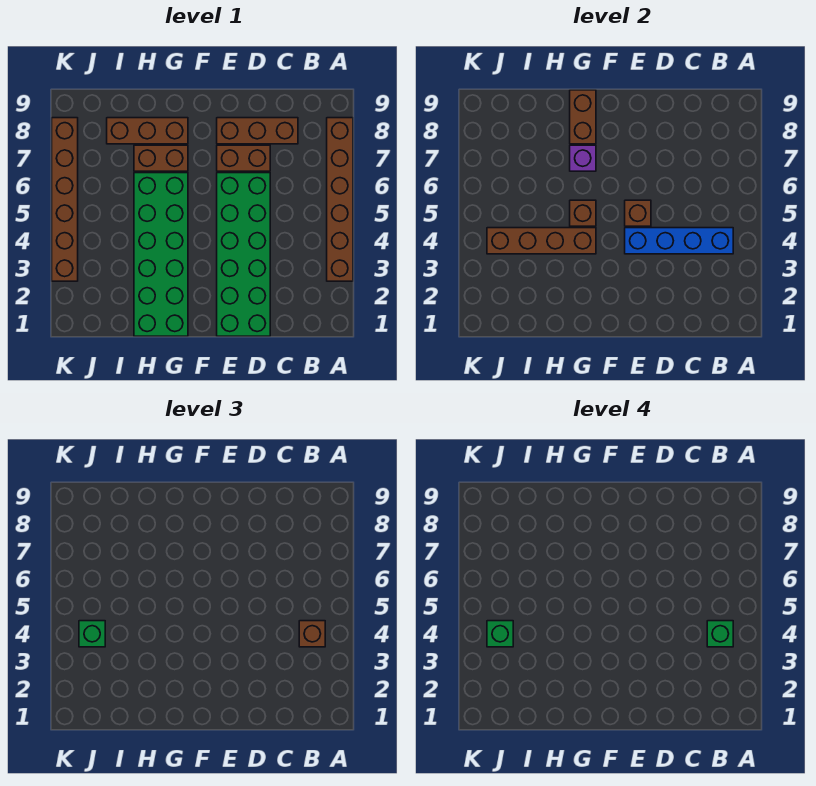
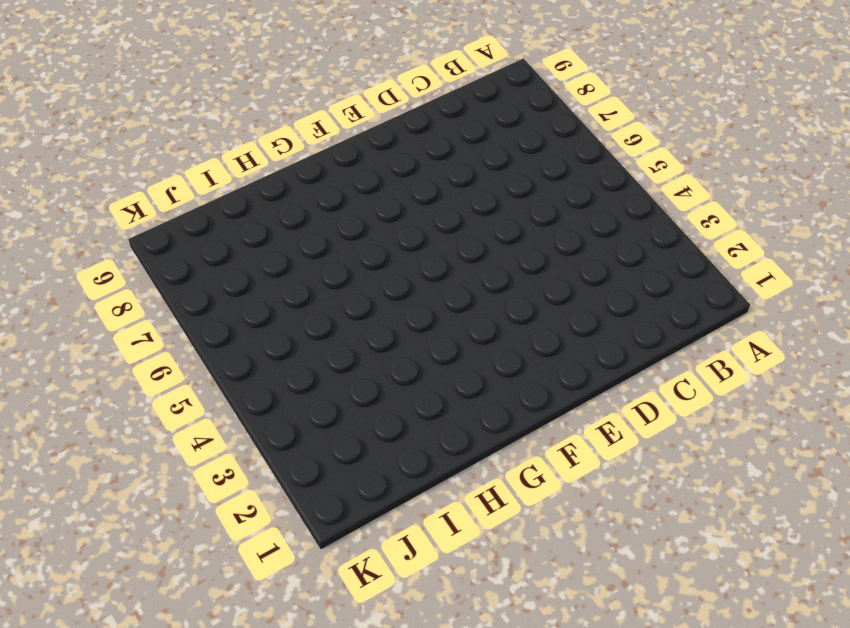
none -> brown 1x6 brick [327,118,353,281]
none -> brown 1x3 brick [217,118,298,144]
none -> green 2x6 brick [217,173,270,336]

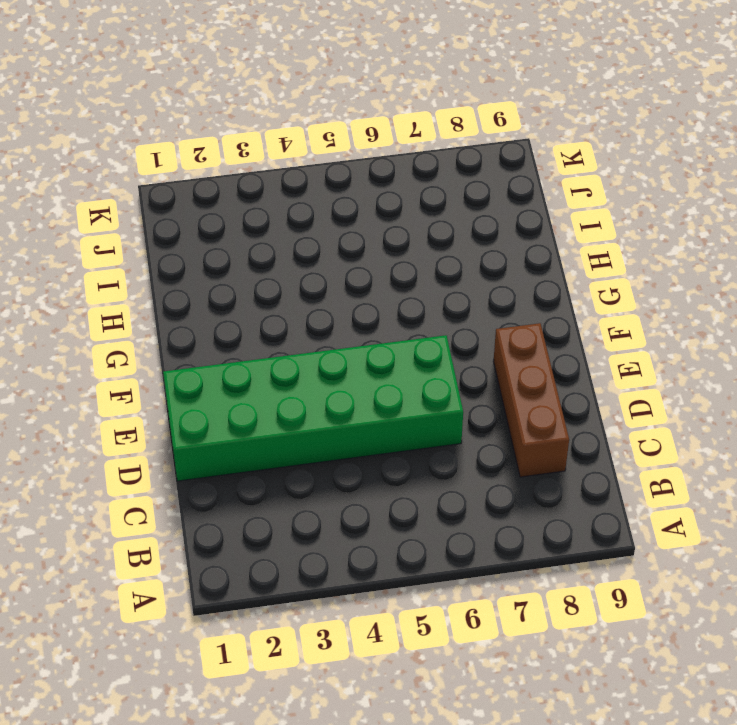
none -> brown 1x6 brick [327,118,353,281]
none -> brown 1x2 brick [217,145,270,171]
none -> green 2x6 brick [134,173,188,336]

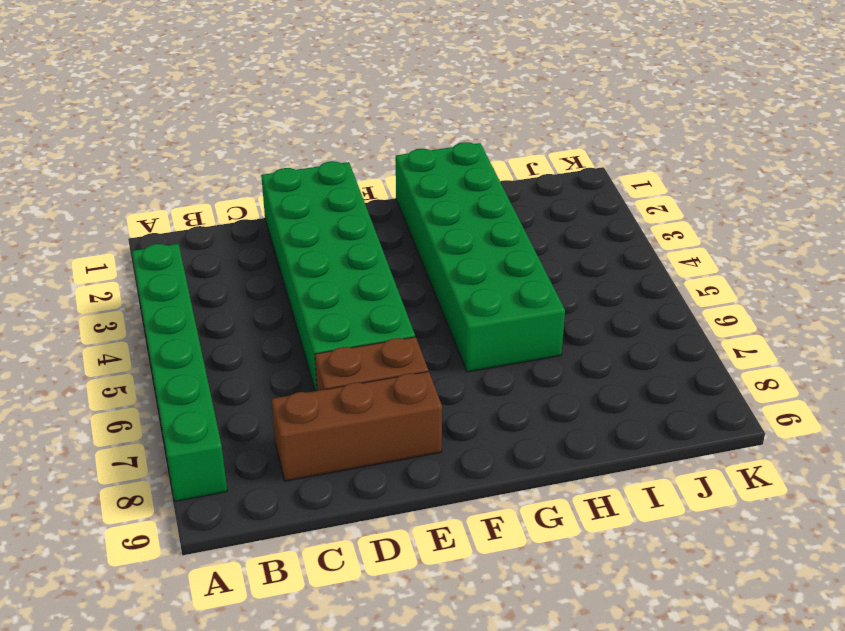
green 1x6 brick [132,244,227,501] -> brown 1x6 brick [327,118,353,281]
none -> brown 1x2 brick [134,145,188,171]
none -> brown 1x3 brick [107,118,188,144]
none -> brown 1x6 brick [52,118,78,281]

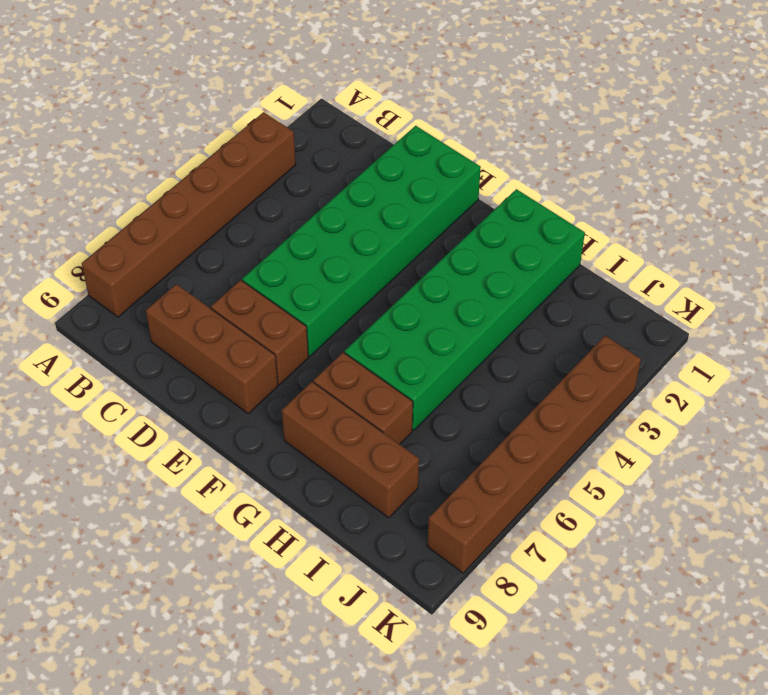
none -> blue 1x4 brick [625,228,733,254]
none -> brown 1x1 brick [625,200,651,226]
none -> brown 1x4 brick [487,228,596,254]

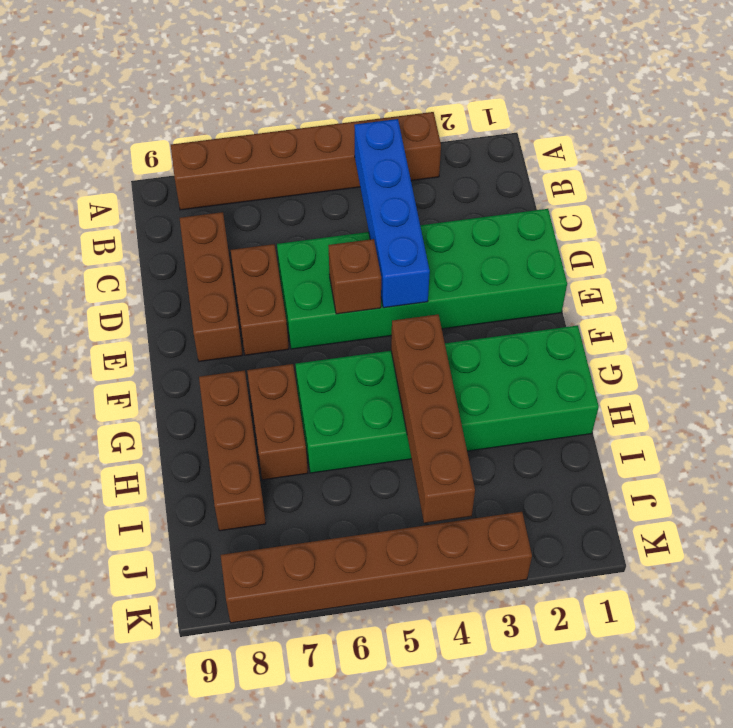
none -> brown 1x1 brick [570,200,596,226]
none -> purple 1x1 brick [570,145,596,171]
none -> brown 1x2 brick [570,90,596,144]

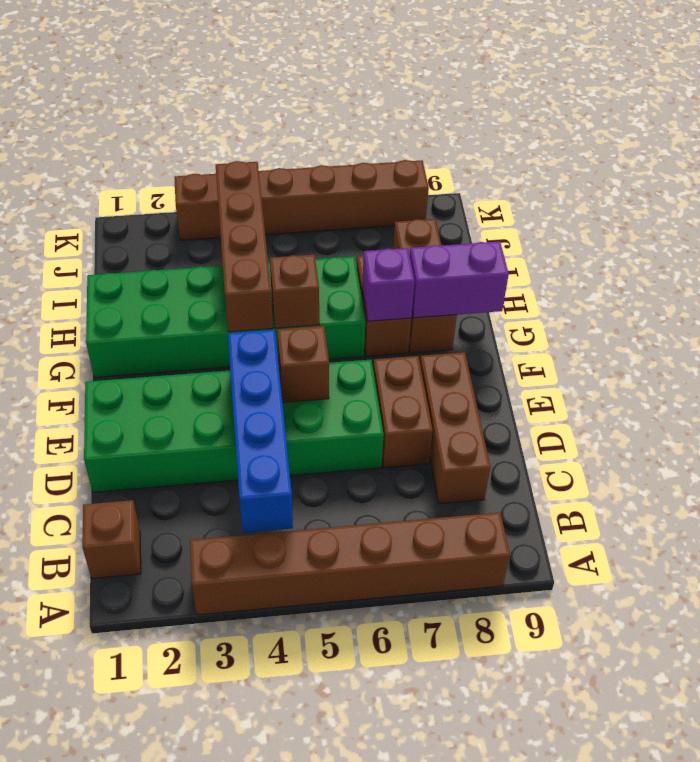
brown 1x1 brick [82,500,141,579] -> brown 1x1 brick moved to [299,621,325,647]
purple 1x2 brick [410,241,509,318] -> brown 1x2 brick [570,90,596,144]
none -> green 1x1 brick [79,621,105,647]
none -> green 1x1 brick [707,621,733,647]
none -> green 1x1 brick [487,621,513,647]

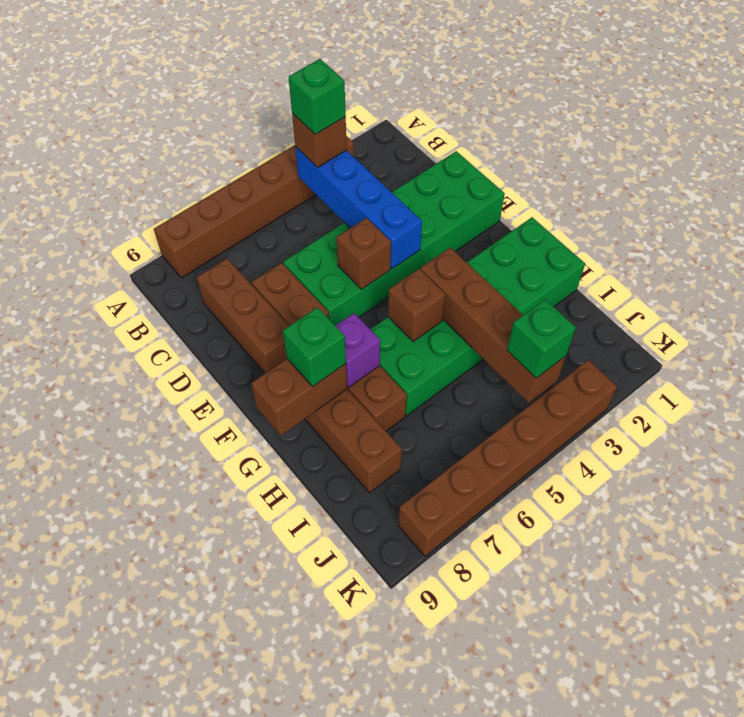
green 1x1 brick [283,307,346,386] -> green 1x1 brick moved to [487,621,513,647]

